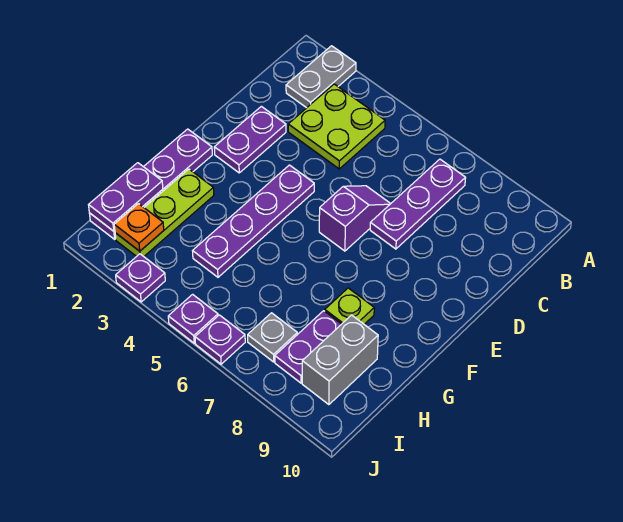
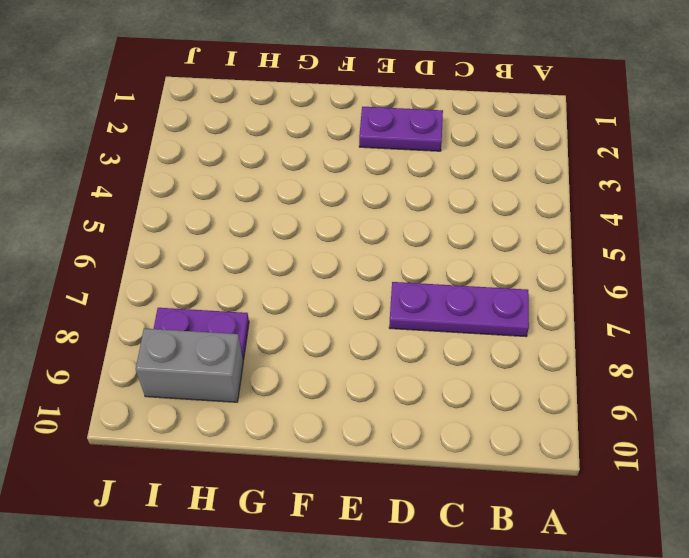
none -> grey 1x2 plate [286,46,356,108]
none -> lime 2x2 plate [288,84,385,169]
none -> purple 1x2 slope [319,186,391,251]

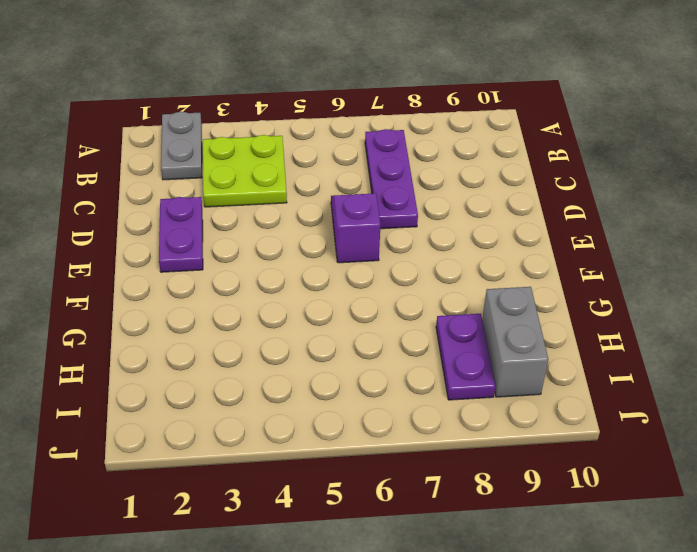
none -> purple 1x4 plate [193,165,314,277]
none -> purple 1x4 plate [89,129,212,239]
none -> lime 1x3 plate [115,169,214,257]

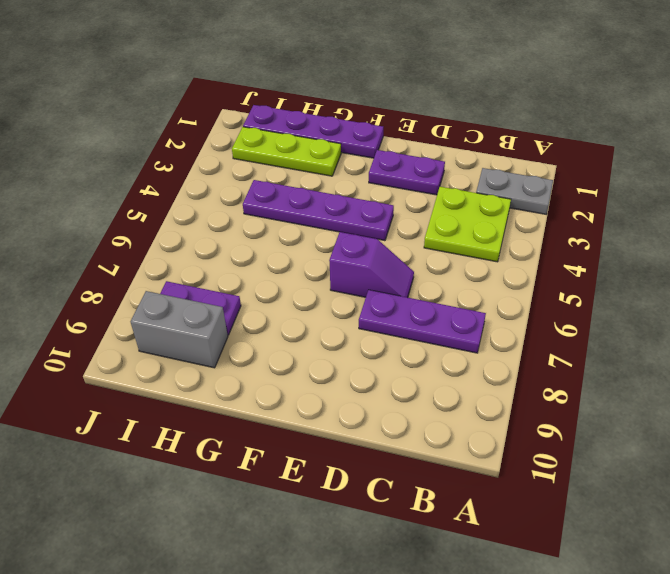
none -> lime 1x1 plate [325,288,374,324]
none -> grey 1x1 plate [248,313,297,362]
none -> purple 1x1 plate [116,254,165,302]

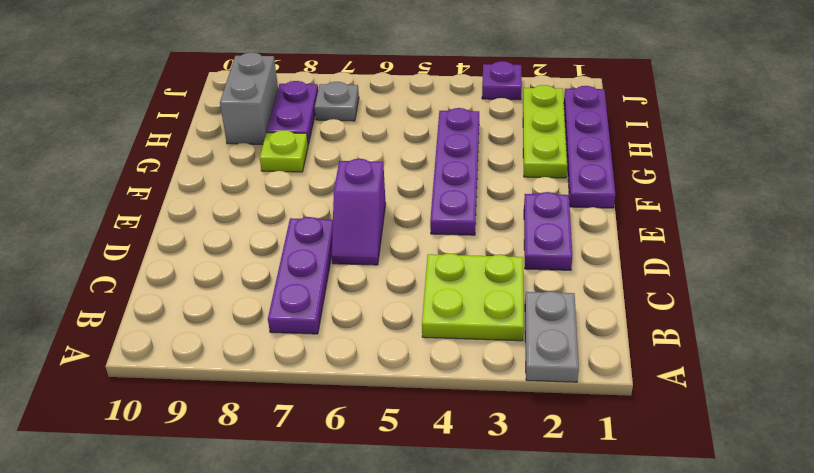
none -> purple 1x1 plate [168,294,218,343]
none -> purple 1x1 plate [195,315,245,364]
none -> purple 1x2 plate [89,163,163,231]

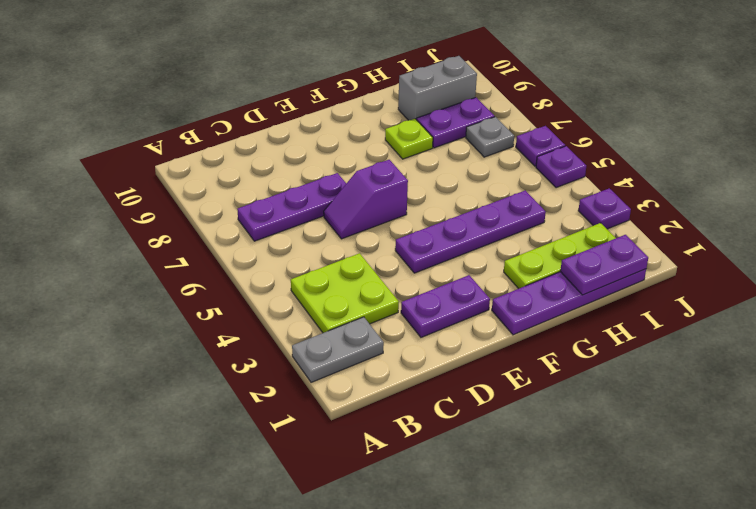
none -> orange 1x1 plate [114,204,164,251]

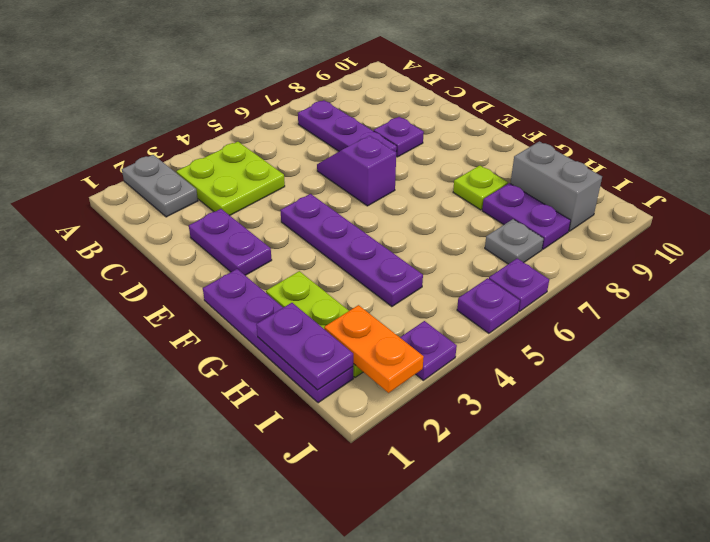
purple 1x1 plate [374,117,424,157] -> none
orange 1x2 plate [324,305,424,393] -> orange 1x1 plate [114,204,164,251]

